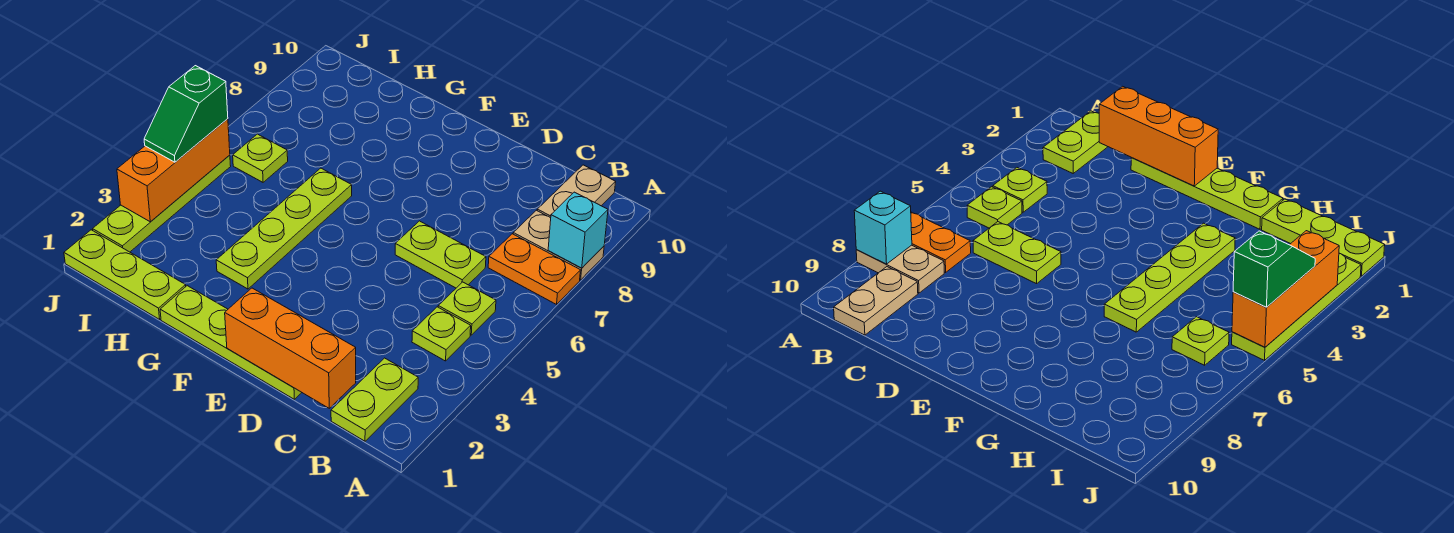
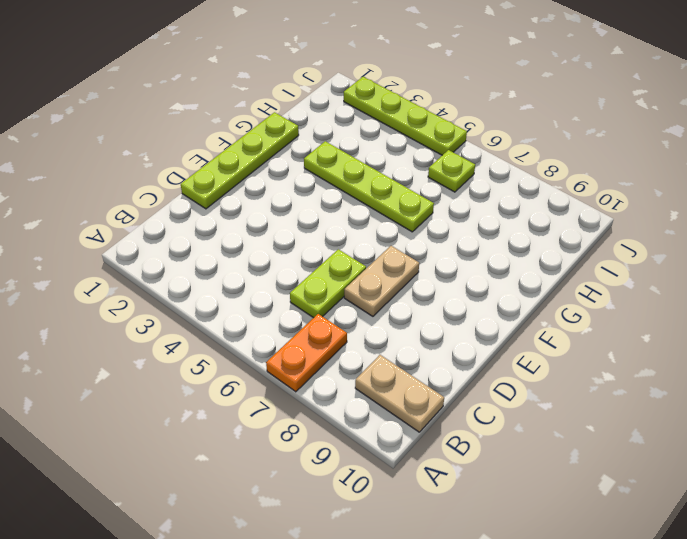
tan 1x2 plate [344,246,419,316] -> tan 1x2 plate moved to [513,210,604,280]
none -> lime 1x2 plate [331,358,418,441]
none -> lime 1x1 plate [412,307,471,361]
none -> lime 1x1 plate [438,282,496,335]

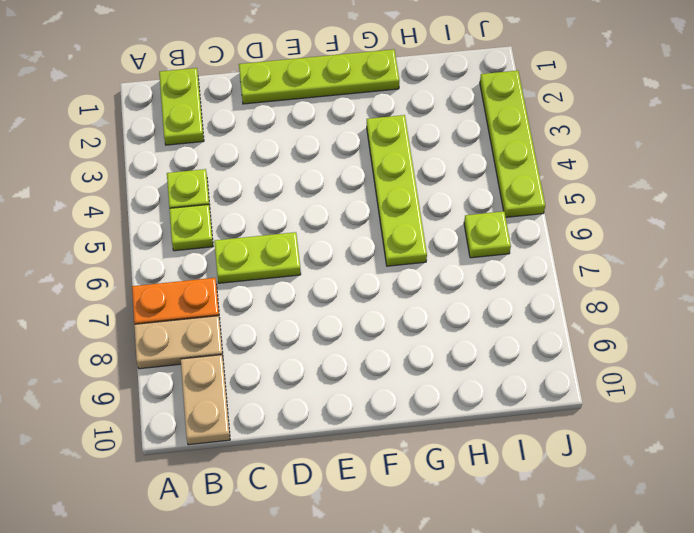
none -> lime 1x3 plate [64,230,186,319]
none -> cyan 1x1 brick [548,192,608,268]
none -> orange 1x3 brick [225,288,356,408]

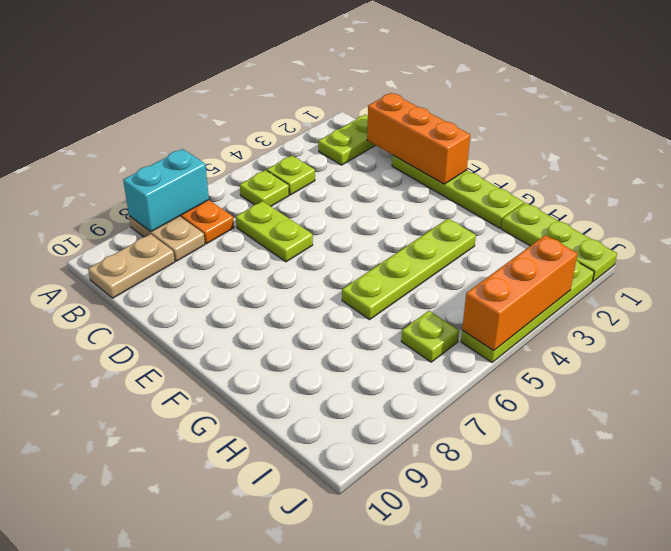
cyan 1x2 brick [123,149,209,232] -> cyan 1x1 brick [548,192,608,268]
none -> green 1x2 slope [144,66,228,162]

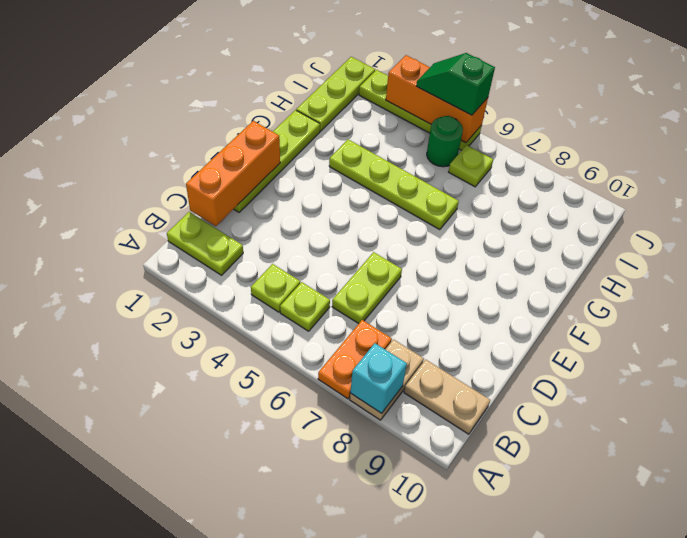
green 1x1 round brick [427,116,463,167] -> none

